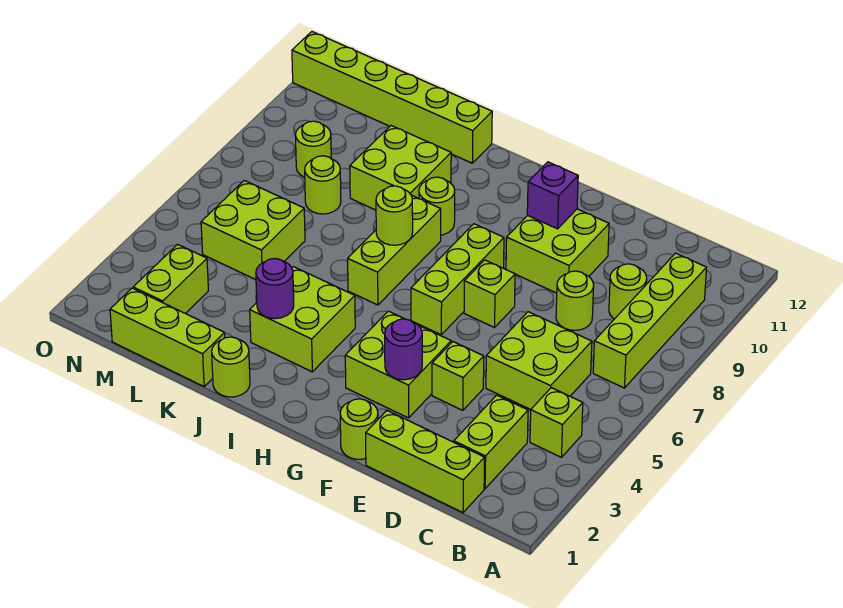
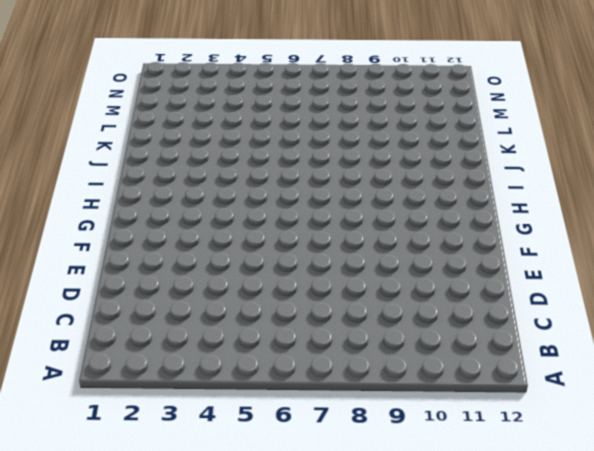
none -> lime 1x1 brick [530,388,583,457]
none -> lime 1x4 brick [593,253,706,388]
none -> lime 1x3 brick [366,410,485,513]

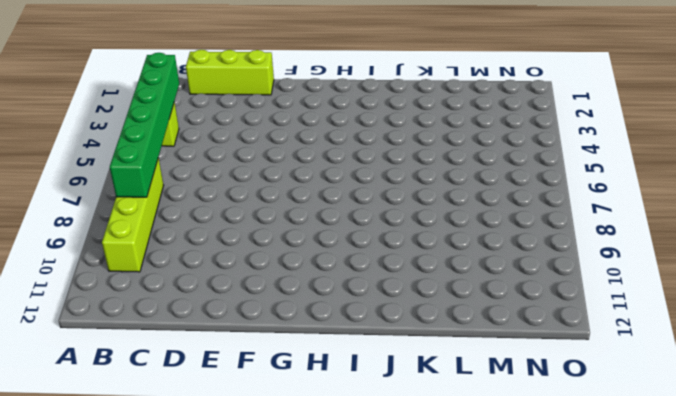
green 1x6 brick [110,53,179,197] -> none
none -> lime 1x2 brick [454,395,528,489]
none -> lime 2x2 brick [486,312,592,410]
none -> lime 1x1 round brick [609,264,647,319]

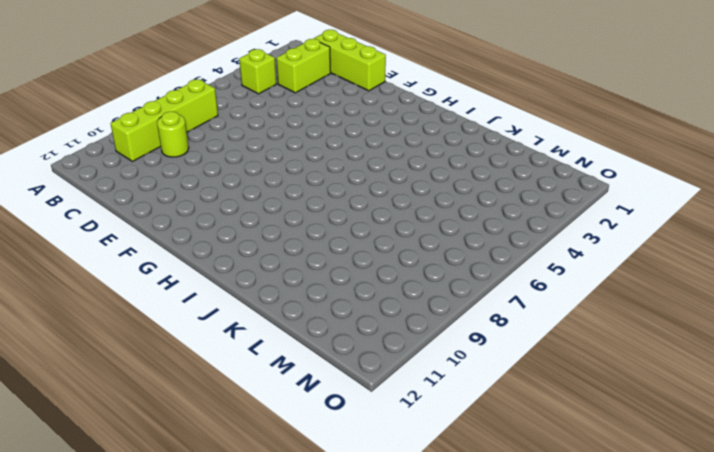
none -> lime 2x2 brick [486,312,592,410]
none -> lime 1x1 round brick [556,271,594,330]
none -> lime 1x1 brick [432,342,484,410]

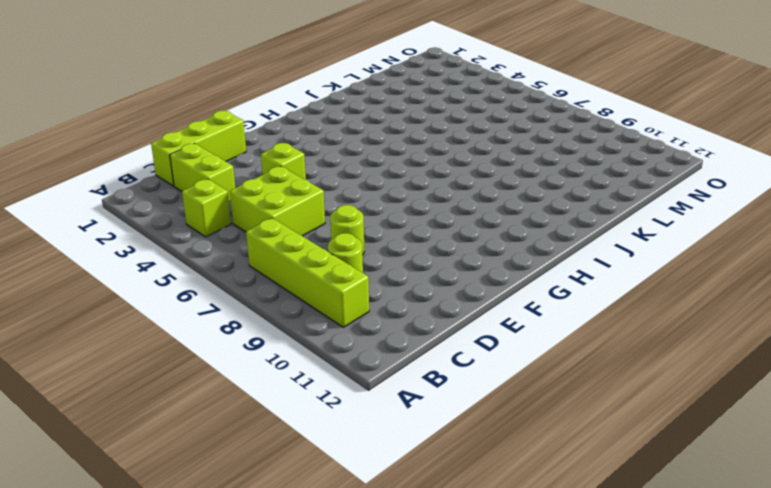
none -> lime 2x2 brick [506,209,609,293]
none -> lime 1x1 round brick [340,399,378,459]
none -> lime 2x2 brick [345,311,451,418]

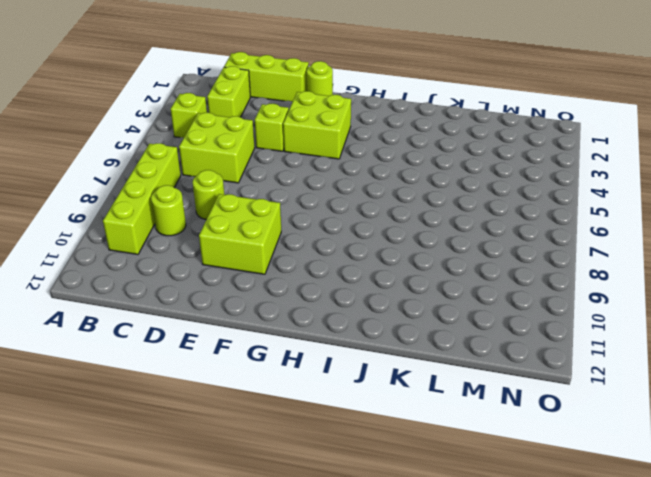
none -> lime 1x1 brick [464,260,515,328]
none -> lime 1x3 brick [411,224,504,335]
none -> lime 2x2 brick [250,267,355,372]

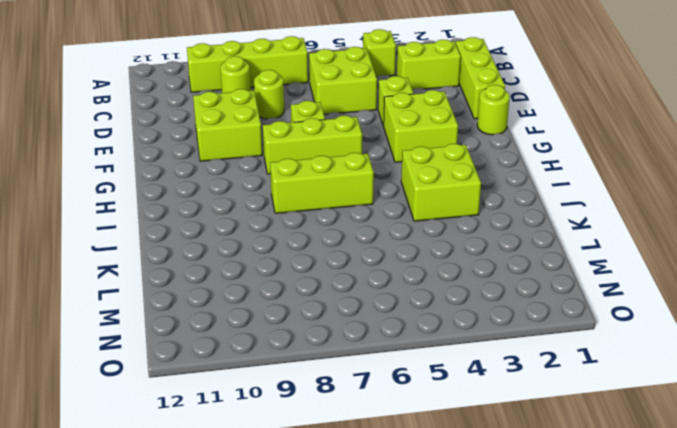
none -> lime 1x1 round brick [419,177,455,235]
none -> lime 1x1 round brick [212,337,250,397]
none -> lime 2x2 brick [350,126,451,210]

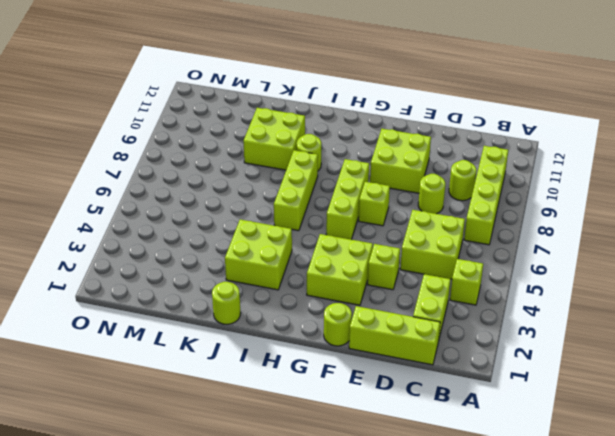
none -> lime 1x6 brick [292,32,492,163]
none -> lime 1x3 brick [110,288,225,386]
none -> lime 2x2 brick [201,180,305,280]

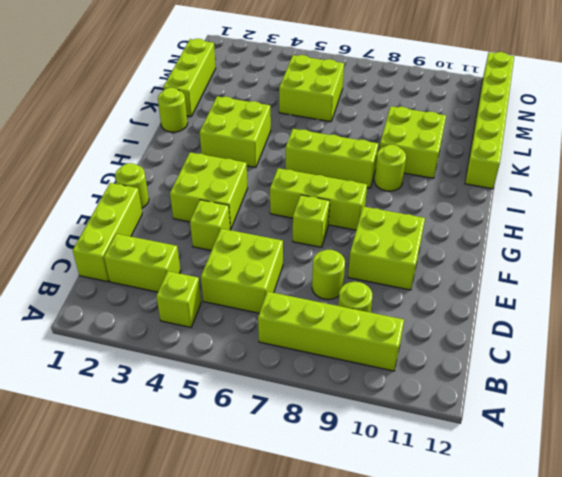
none -> lime 1x1 round brick [305,156,341,214]
none -> lime 1x2 brick [133,244,208,314]
none -> lime 1x1 round brick [296,121,331,177]

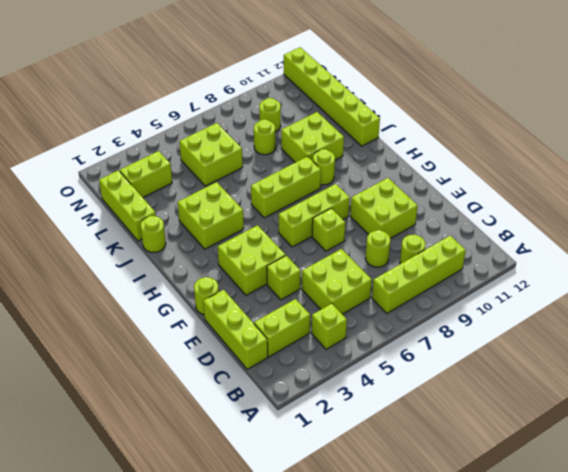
none -> purple 1x1 round brick [385,319,422,380]
none -> purple 1x1 brick [527,162,578,229]
none -> lime 1x1 round brick [376,186,413,245]

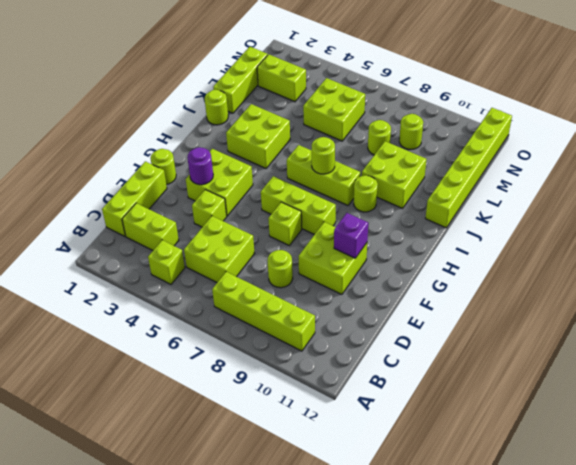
none -> lime 1x1 round brick [609,264,647,319]
none -> purple 1x1 round brick [256,258,294,319]

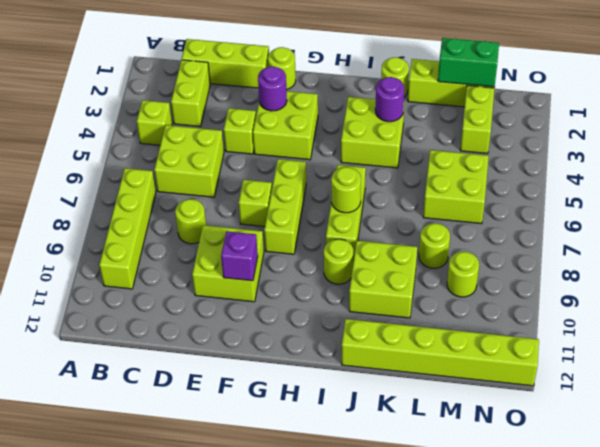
green 1x2 brick [438,38,499,87] -> none
none -> lime 1x1 round brick [609,264,647,319]

